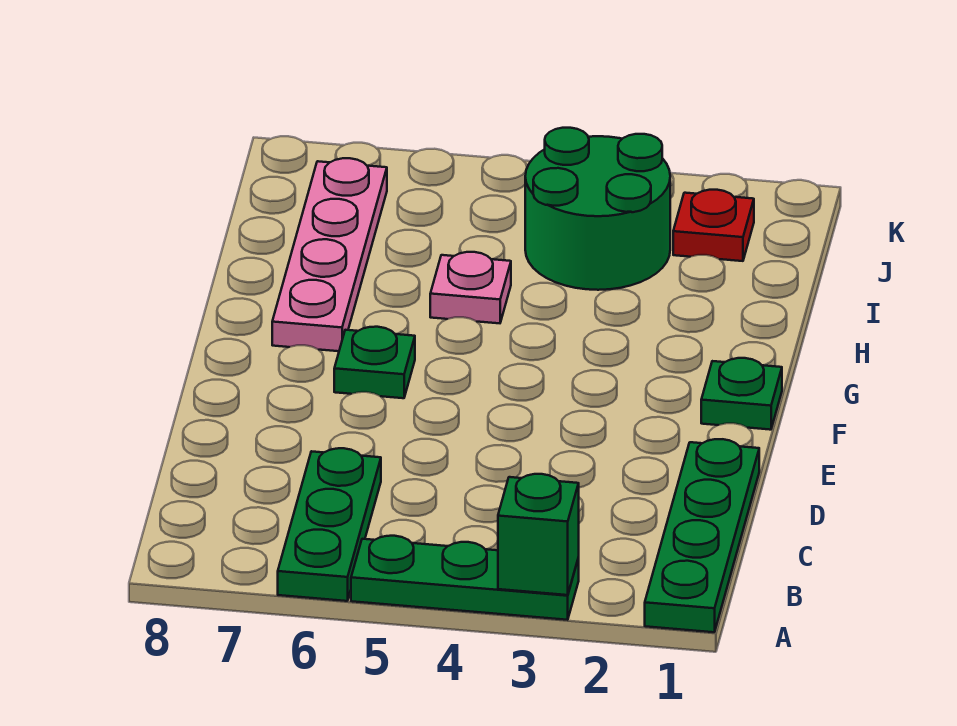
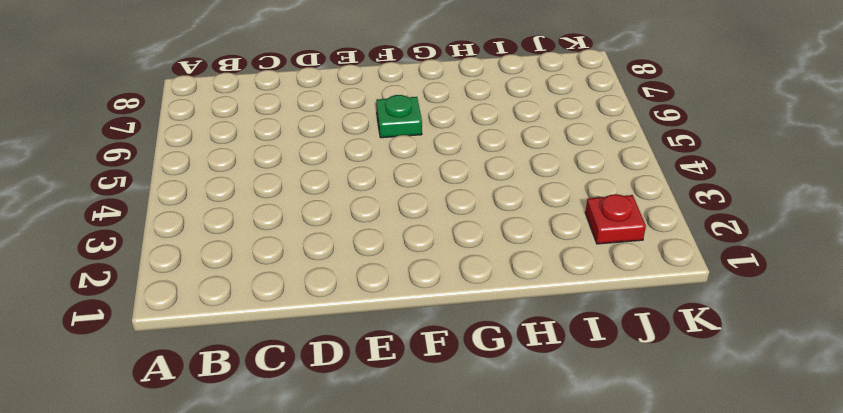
none -> green 1x4 plate [645,439,759,632]
none -> green 1x3 plate [351,536,579,620]

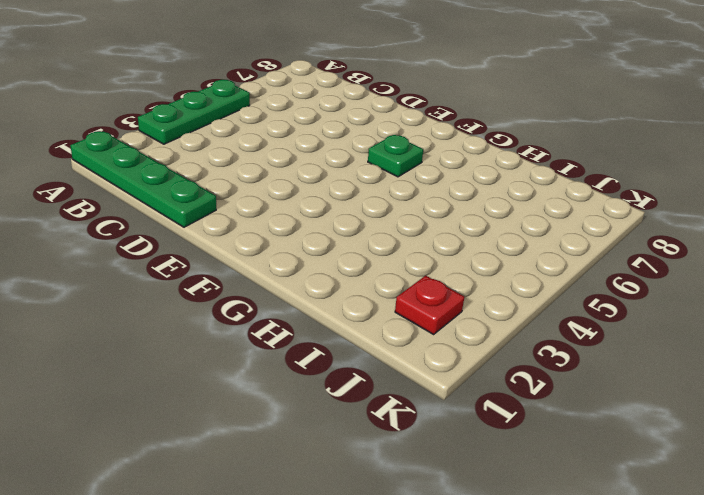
none -> green 1x3 plate [278,448,381,601]
none -> green 1x1 plate [701,358,782,430]

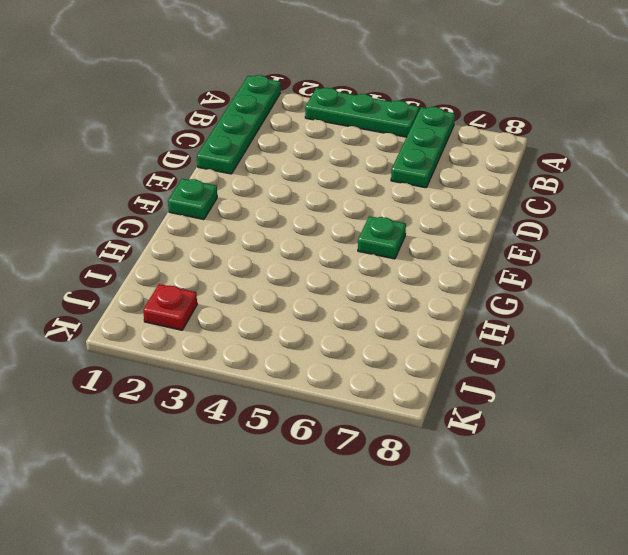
none -> pink 1x4 plate [272,158,387,351]
none -> pink 1x1 plate [430,252,511,323]

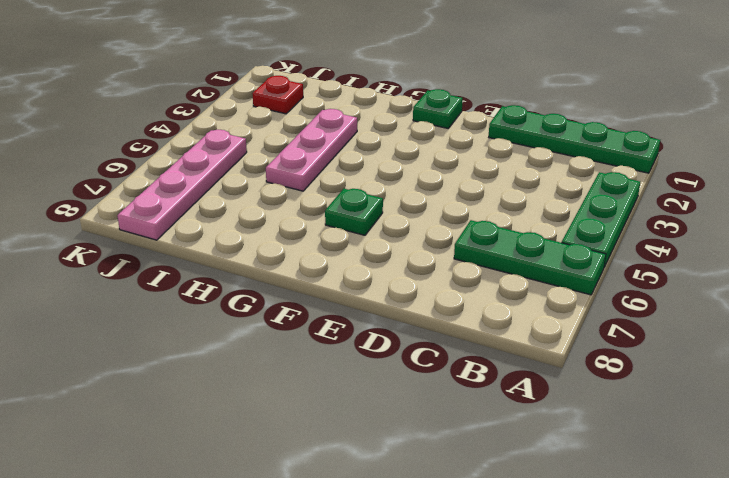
pink 1x3 plate [266,109,357,191] -> pink 1x1 plate [430,252,511,323]
pink 1x4 plate [117,130,247,240] -> pink 1x4 plate turned to [272,158,387,351]
none -> green 2x2 round brick [525,128,670,290]
none -> green 1x1 brick [498,474,579,595]

